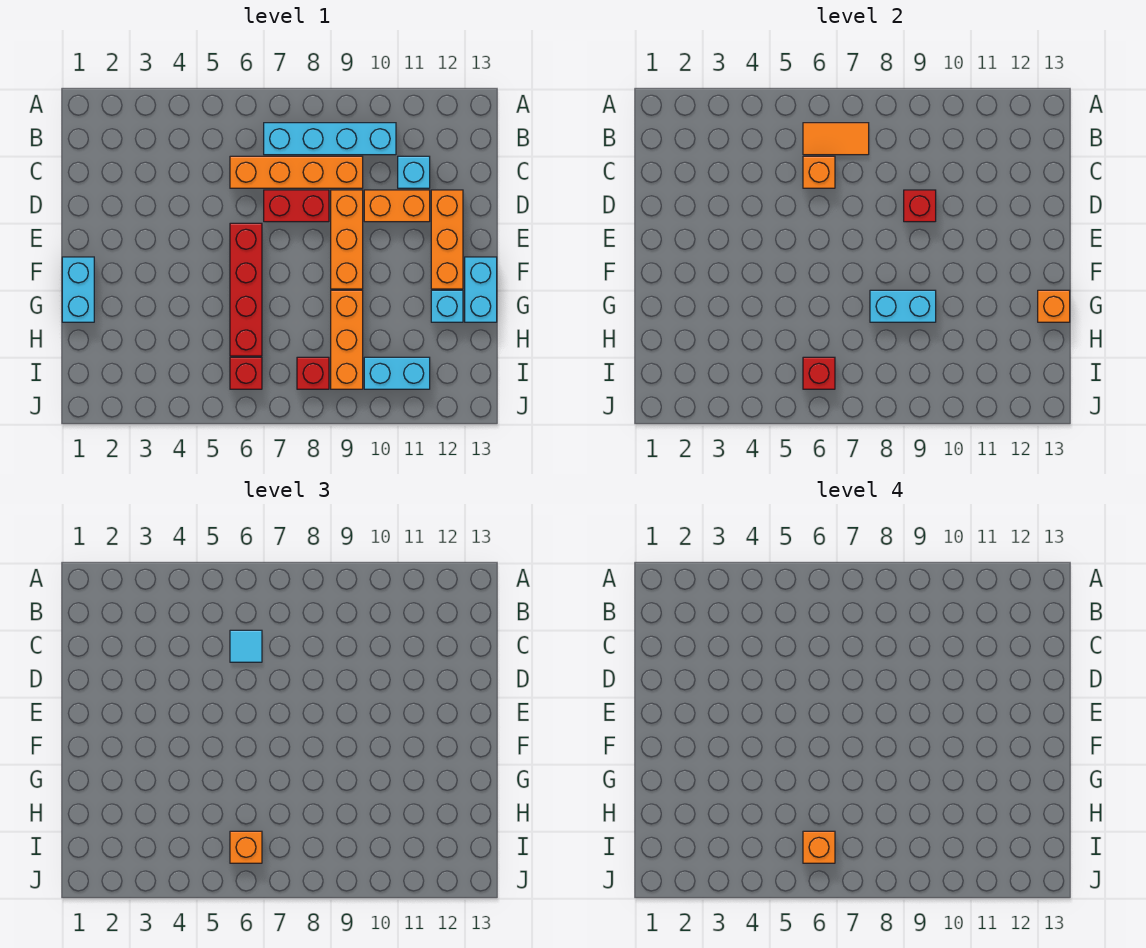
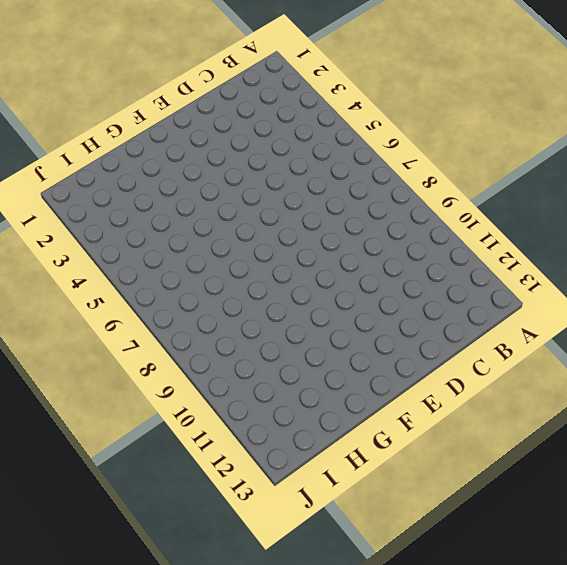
none -> cyan 1x4 brick [264,123,396,155]
none -> orange 1x4 brick [230,156,363,188]
none -> cyan 1x1 brick [398,156,430,188]

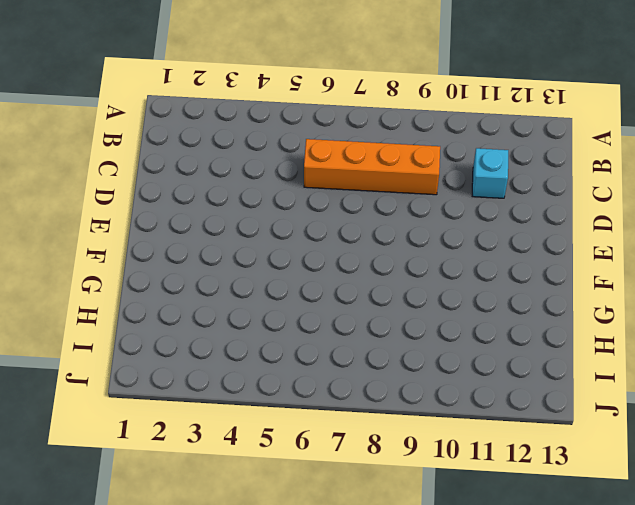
none -> cyan 1x4 brick [264,123,396,155]
none -> red 1x2 brick [264,190,329,222]
none -> orange 1x3 brick [331,190,363,289]

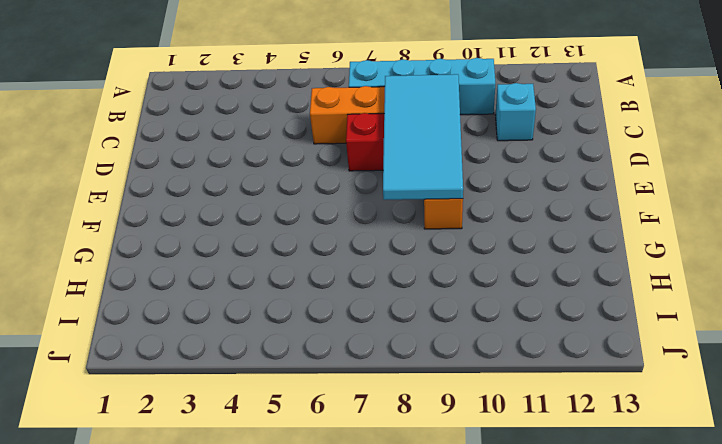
cyan 2x4 tile [383,74,463,200] -> red 1x1 brick [904,190,936,222]
none -> orange 1x2 brick [364,190,430,222]
none -> orange 1x3 brick [431,190,463,289]
none -> red 1x4 brick [230,223,262,356]

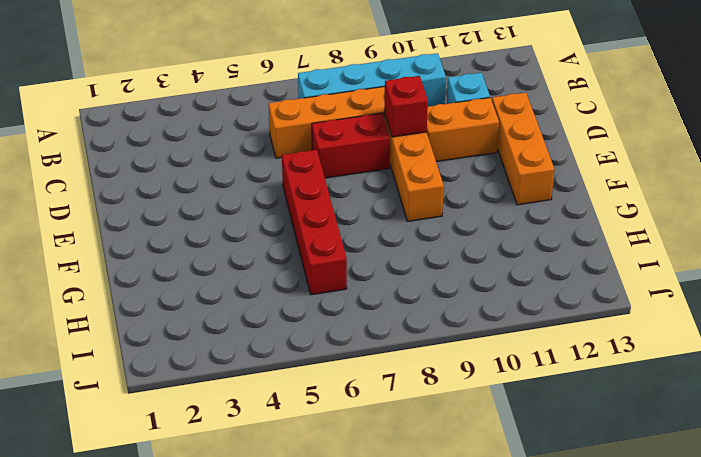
none -> cyan 1x2 brick [62,257,94,322]
none -> cyan 1x2 brick [465,257,497,322]
none -> orange 1x3 brick [331,290,363,389]

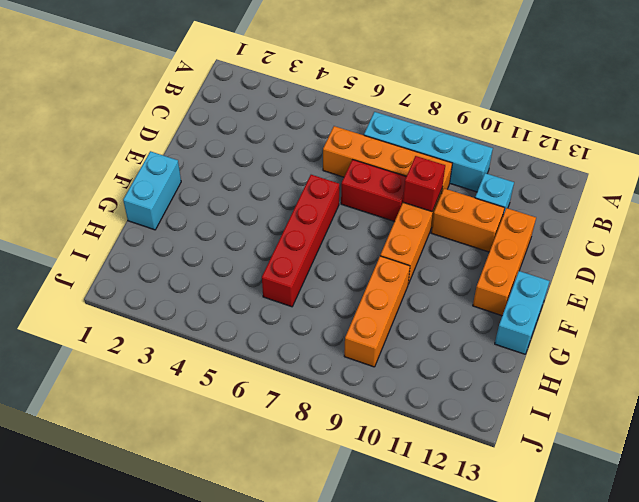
none -> cyan 1x1 brick [431,290,463,322]
none -> red 1x1 brick [230,357,262,389]
none -> red 1x1 brick [297,357,329,389]

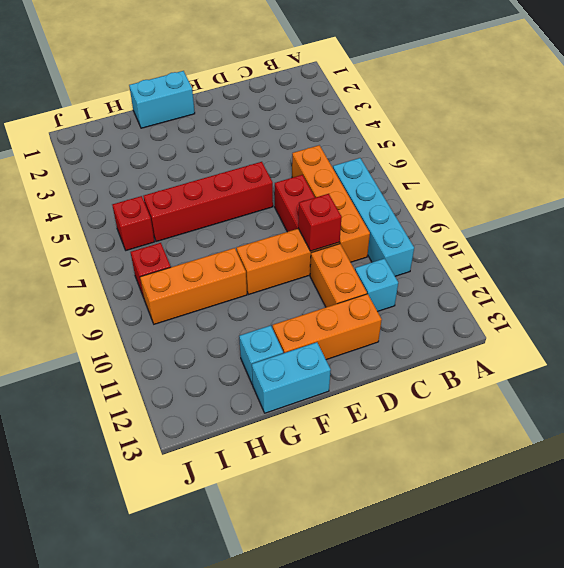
none -> cyan 1x2 brick [364,357,430,389]
none -> orange 1x2 tile [803,123,869,155]
none -> orange 1x1 brick [803,156,835,188]

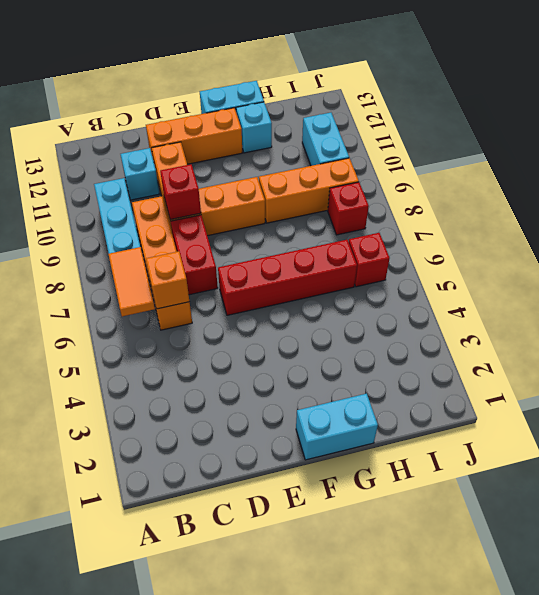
none -> cyan 1x2 brick [870,290,936,322]
none -> orange 1x1 brick [1038,290,1070,322]
none -> red 1x1 brick [803,357,835,389]

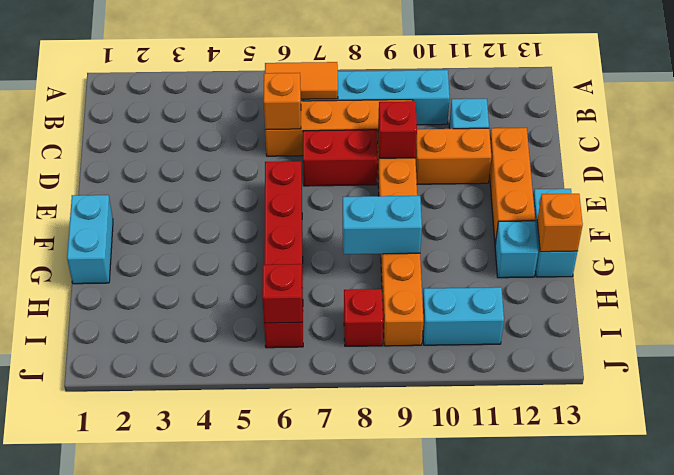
none -> cyan 1x1 tile [230,630,262,662]
none -> orange 1x1 brick [230,831,262,863]
none -> orange 1x1 brick [803,831,835,863]

